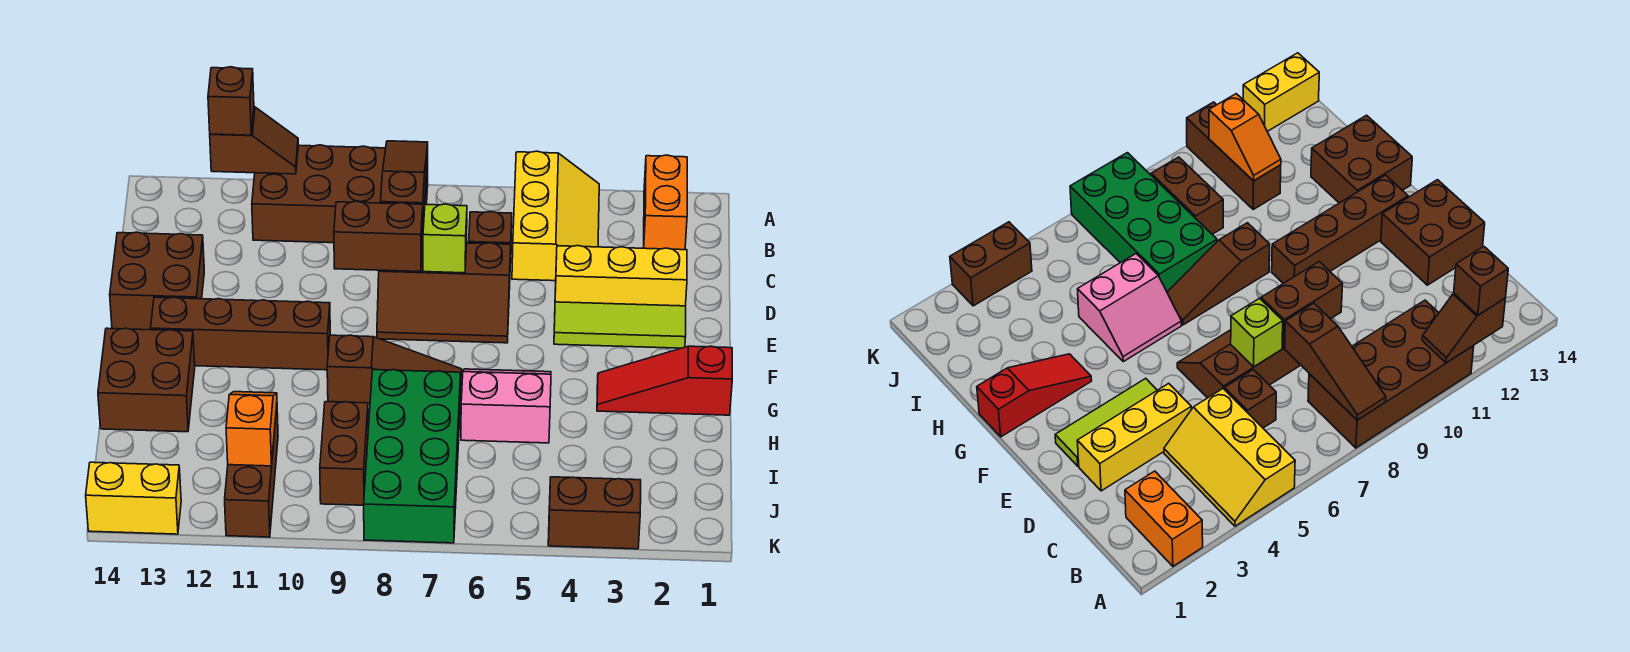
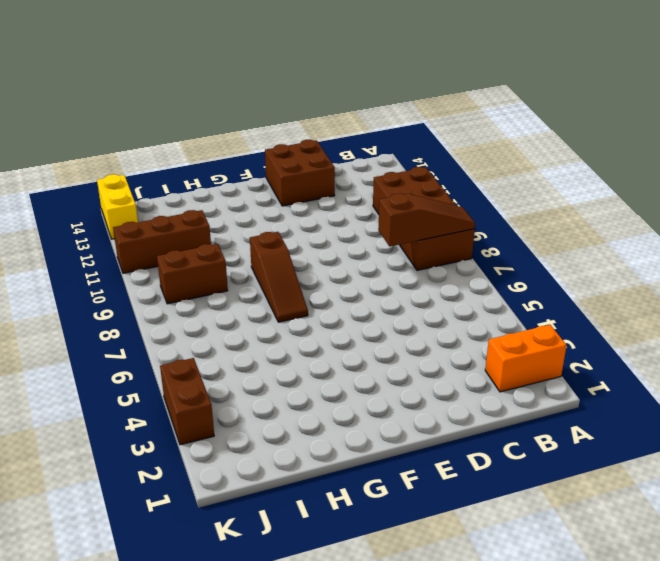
none -> yellow 2x3 slope [512,151,599,281]
none -> brown 1x1 brick [469,212,512,263]
none -> yellow 1x3 brick [555,246,687,306]

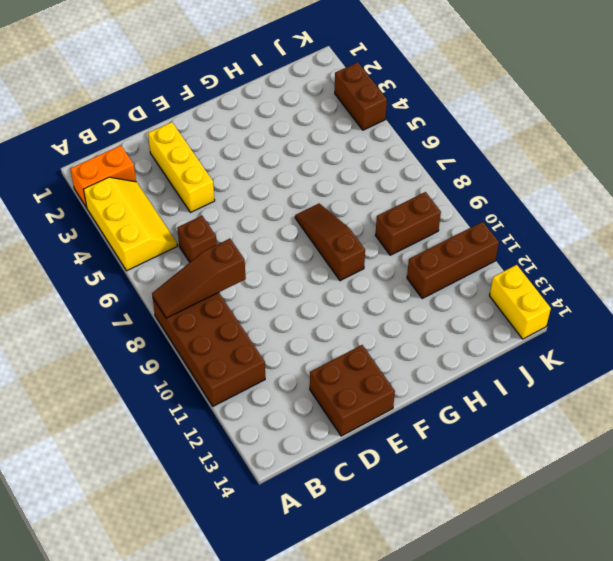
yellow 2x3 slope [84,177,177,271] -> yellow 2x3 slope turned to [512,151,599,281]
none -> brown 2x3 slope [377,243,511,343]
none -> lime 1x3 tile [554,302,686,348]
none -> brown 1x4 brick [151,297,330,370]

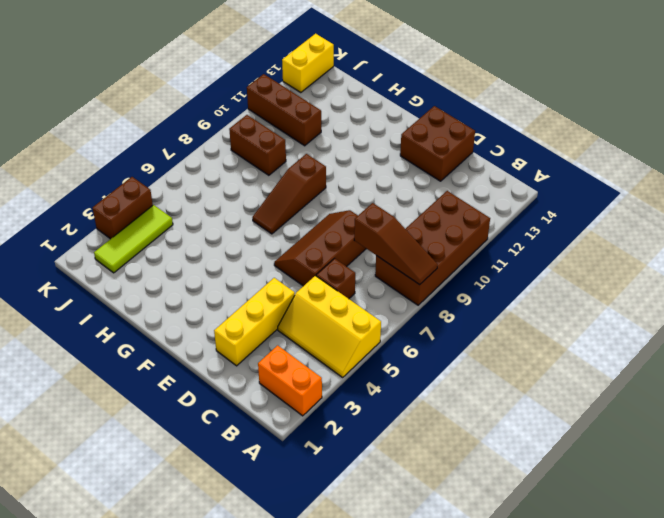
lime 1x3 tile [94,205,173,273] -> lime 1x3 tile moved to [554,302,686,348]
none -> brown 1x4 brick [151,297,330,370]
none -> red 1x3 slope [597,346,732,415]
none -> pink 2x2 slope [461,369,551,443]

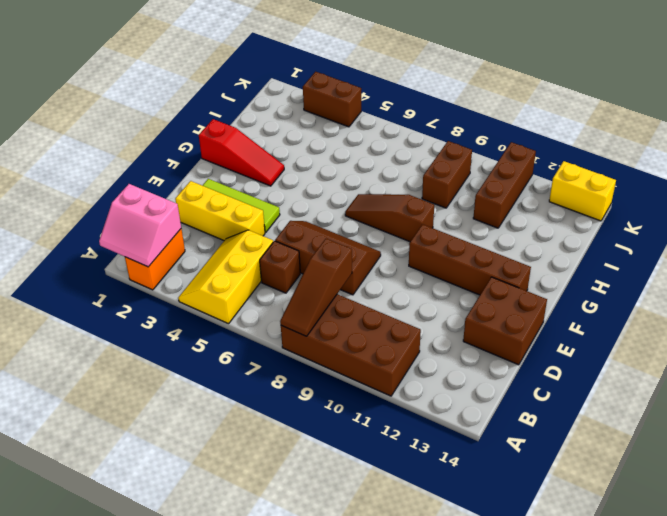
pink 2x2 slope [99,184,181,267] -> pink 2x2 slope moved to [461,369,551,443]
none -> brown 2x2 brick [98,328,195,432]
none -> green 2x4 brick [364,370,461,543]
none -> brown 1x2 slope [210,107,298,174]

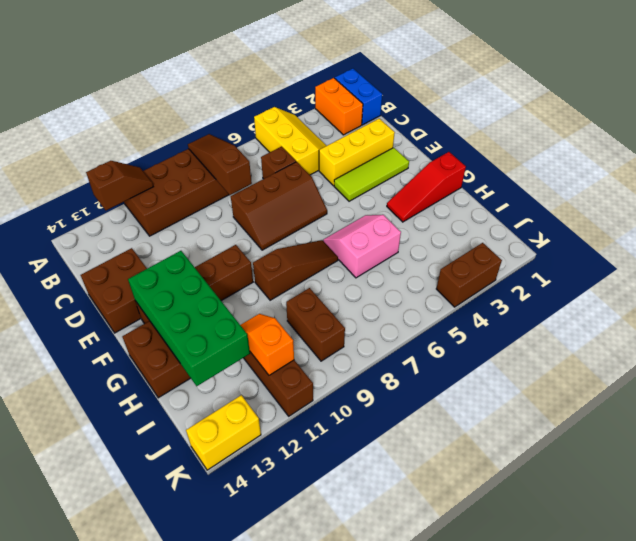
blue 1x2 brick [335,69,382,125] -> none
green 2x4 brick [128,251,250,386] -> green 2x4 brick moved to [364,370,461,543]
none -> lime 1x1 brick [423,204,467,273]
none -> brown 1x2 brick [334,201,423,272]
none -> brown 1x1 brick [208,67,254,135]

